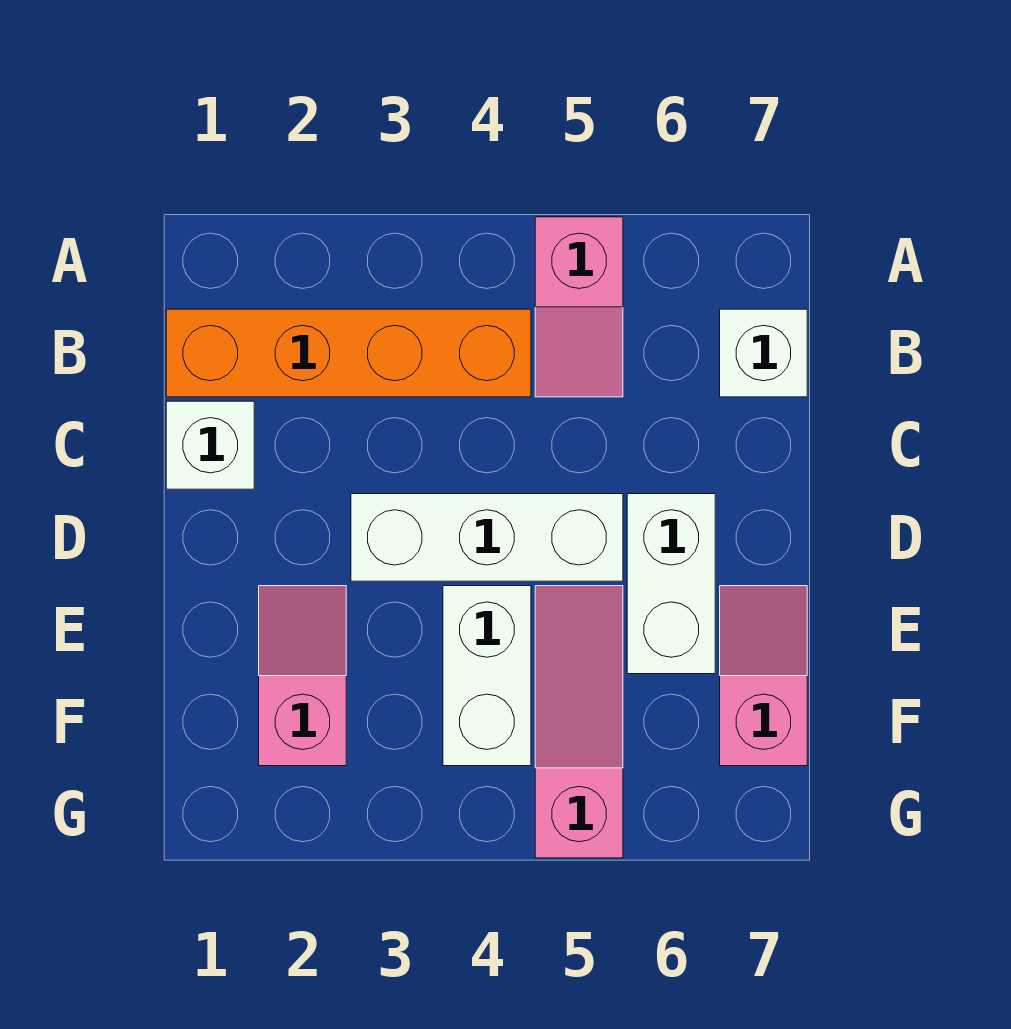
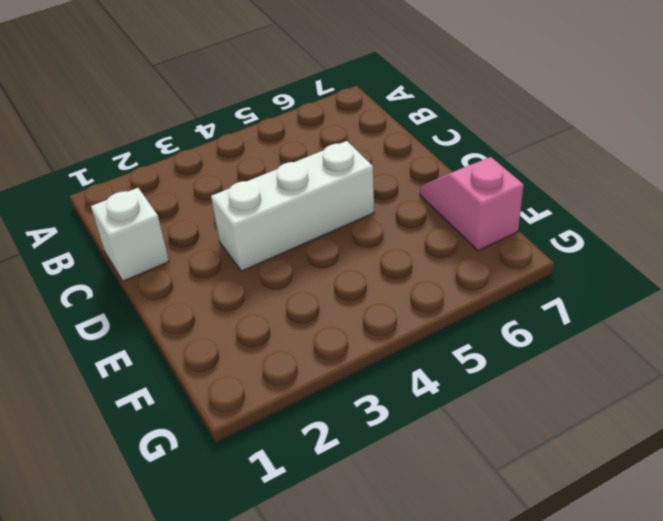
none -> pink 1x2 slope [535,217,623,397]
none -> orange 1x4 brick [166,309,531,397]

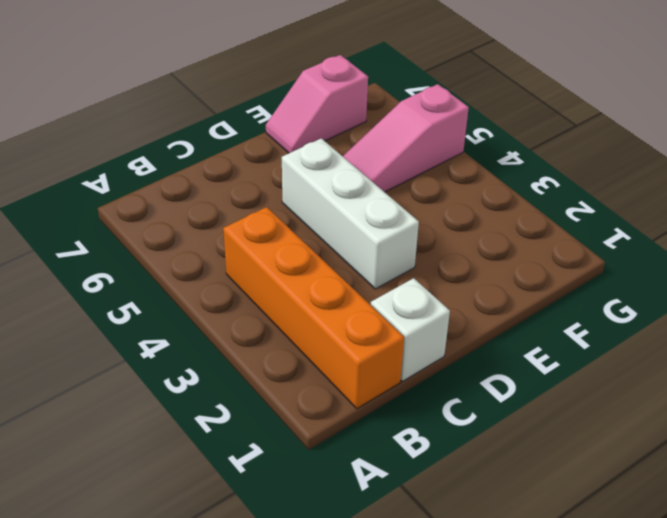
none -> pink 1x2 slope [535,217,623,397]
none -> white 1x1 brick [720,309,807,397]

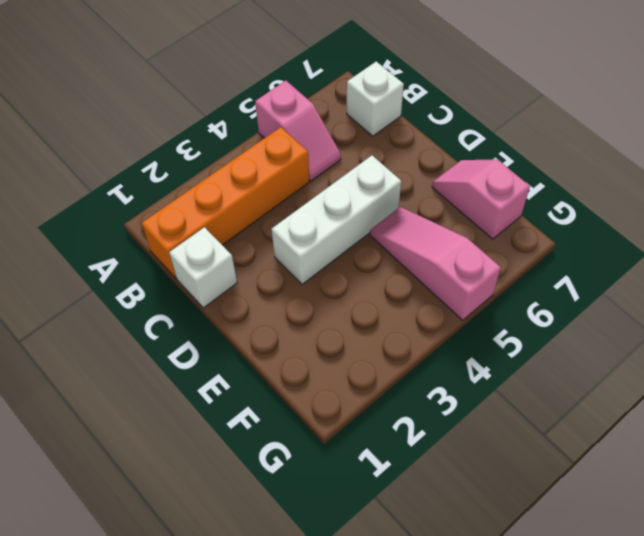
none -> white 1x2 brick [627,494,715,674]
none -> pink 1x2 slope [259,586,346,766]

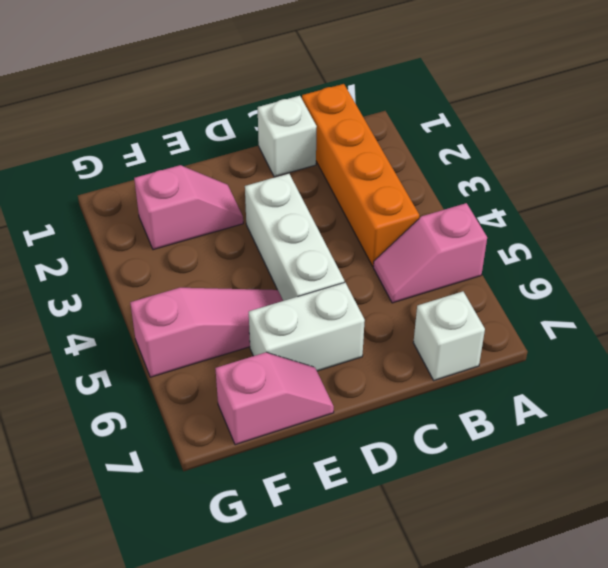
none -> white 1x2 brick [443,586,531,766]

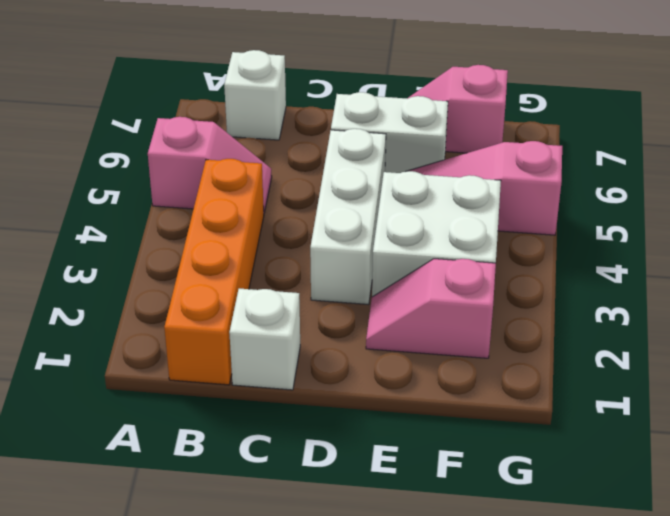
white 2x2 brick [372,171,501,297] -> white 1x2 brick [443,586,531,766]

